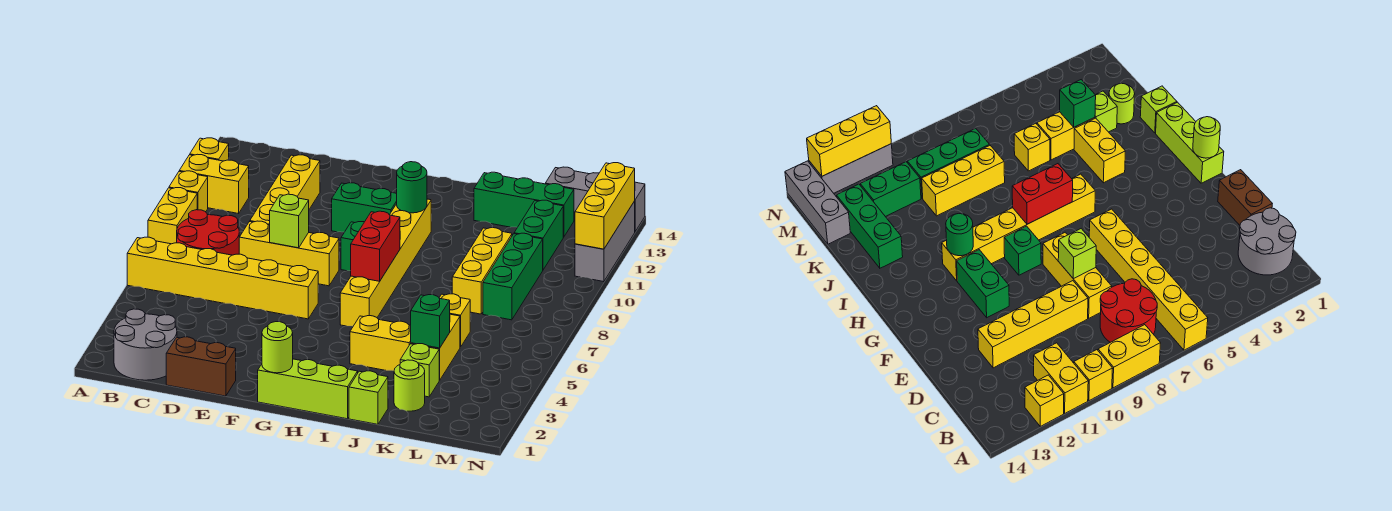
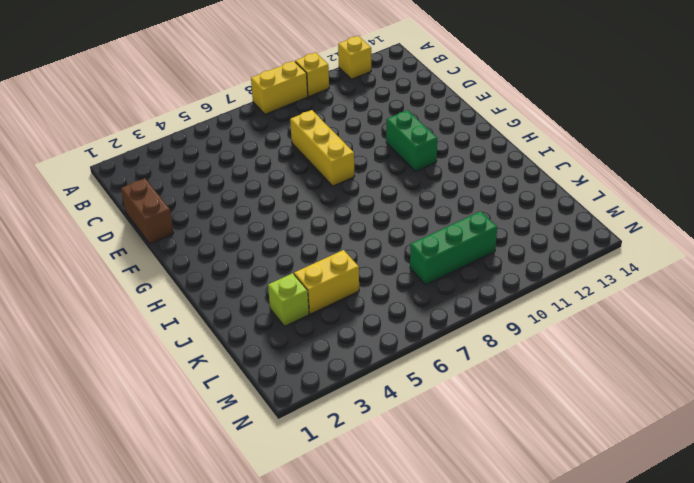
none -> yellow 1x6 brick [127,237,318,319]
none -> yellow 1x2 brick [180,154,249,214]
none -> grey 2x2 round brick [114,309,177,380]
none -> red 2x2 round brick [177,210,239,255]

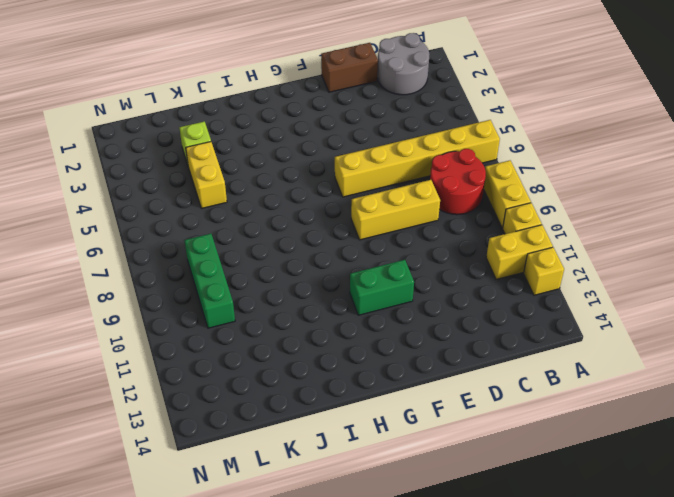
none -> yellow 1x4 brick [250,155,320,225]
none -> lime 1x3 brick [258,359,358,419]
none -> green 1x1 brick [341,222,364,271]
none -> yellow 1x6 brick [340,199,431,326]

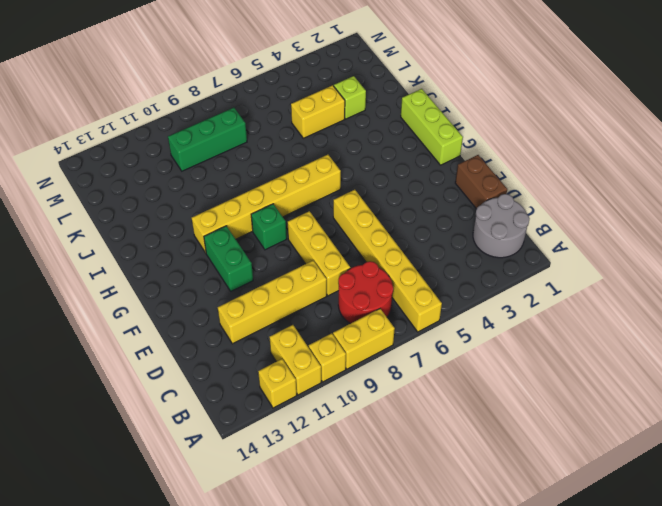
none -> yellow 1x2 brick [350,316,411,371]
none -> lime 1x1 brick [349,371,388,424]
none -> green 1x3 brick [474,172,574,237]
none -> lime 1x1 round brick [394,360,425,411]

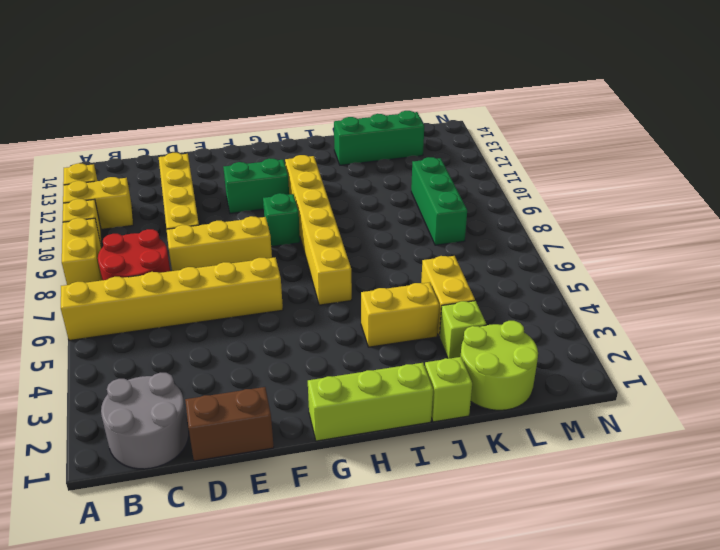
lime 2x2 round brick [461,321,538,410] -> lime 1x1 round brick [394,360,425,411]
none -> yellow 1x1 brick [439,294,470,347]
none -> yellow 1x3 brick [452,227,512,314]
none -> green 1x2 brick [514,200,563,270]
none -> grey 1x3 brick [545,167,645,231]

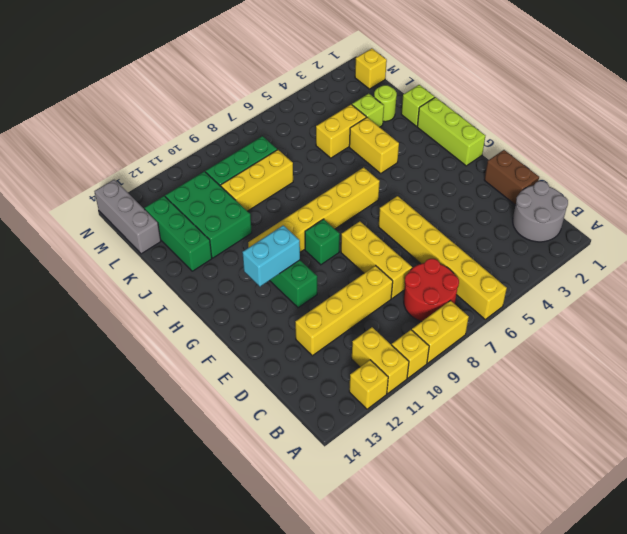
cyan 1x2 brick [243,225,300,286] -> none
green 2x3 brick [165,171,252,258] -> green 1x2 brick [514,200,563,270]
yellow 1x1 brick [355,48,387,89] -> yellow 1x1 brick moved to [439,294,470,347]
none -> grey 1x3 brick [575,201,635,282]
none -> lime 1x1 brick [270,194,309,248]
none -> lime 1x1 round brick [262,322,293,373]
none -> red 1x2 brick [351,211,400,281]

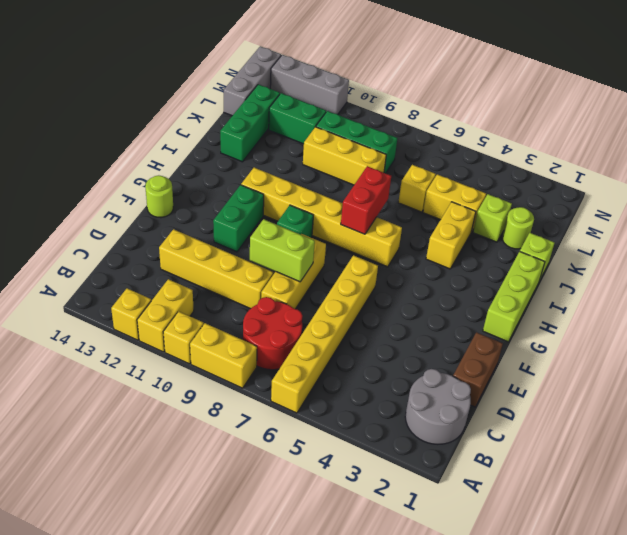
lime 1x2 brick [250,219,315,282] -> lime 1x1 brick [270,194,309,248]
lime 1x1 round brick [145,175,173,218] -> lime 1x1 round brick moved to [262,322,293,373]
red 1x2 brick [341,166,391,234] -> red 1x2 brick turned to [351,211,400,281]
none -> green 1x1 round brick [397,162,427,213]
none -> green 1x1 brick [411,295,450,348]
none -> yellow 1x3 brick [575,163,635,249]

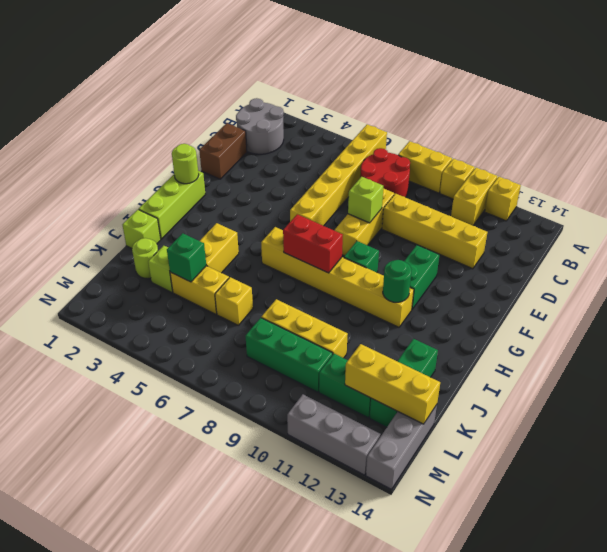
yellow 1x3 brick [345,344,440,424] -> yellow 1x3 brick moved to [575,163,635,249]

